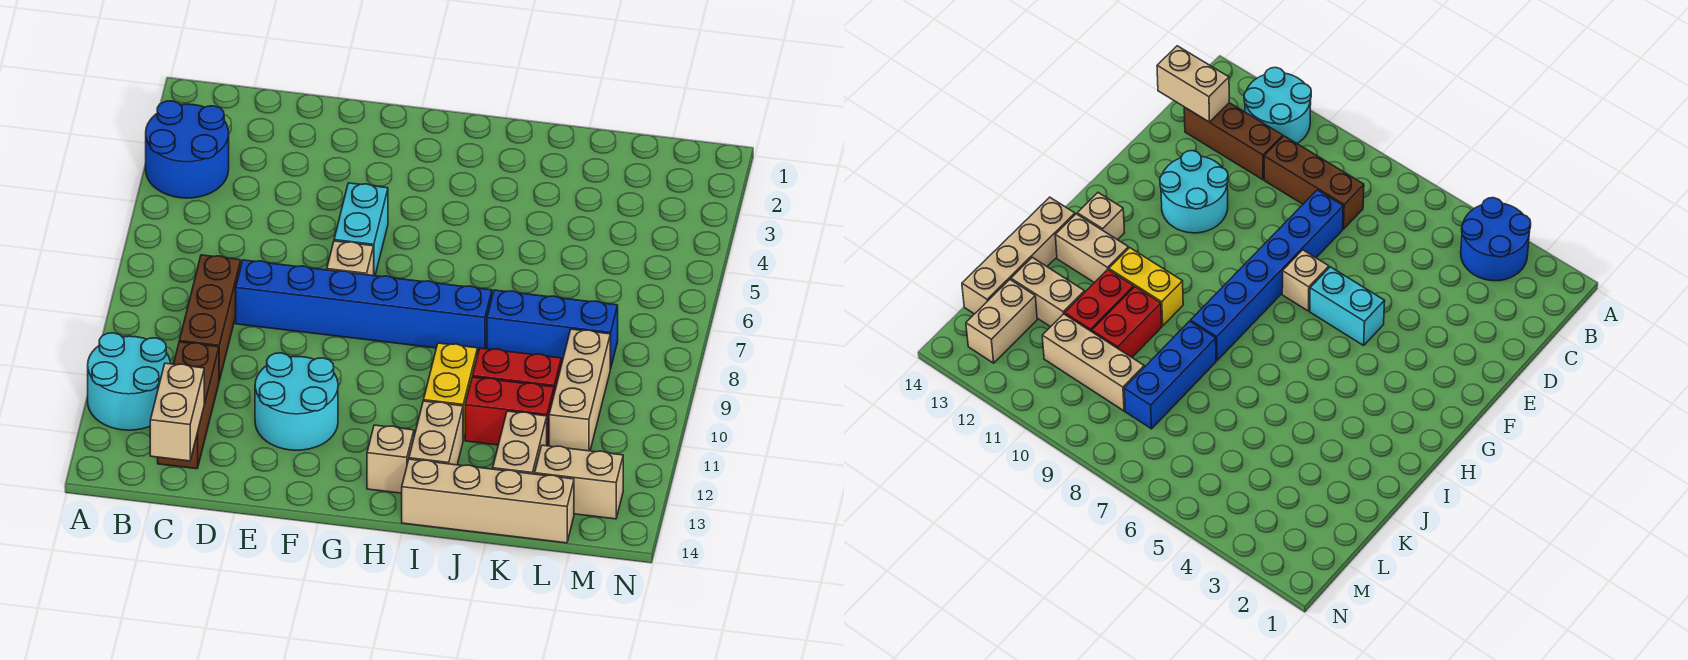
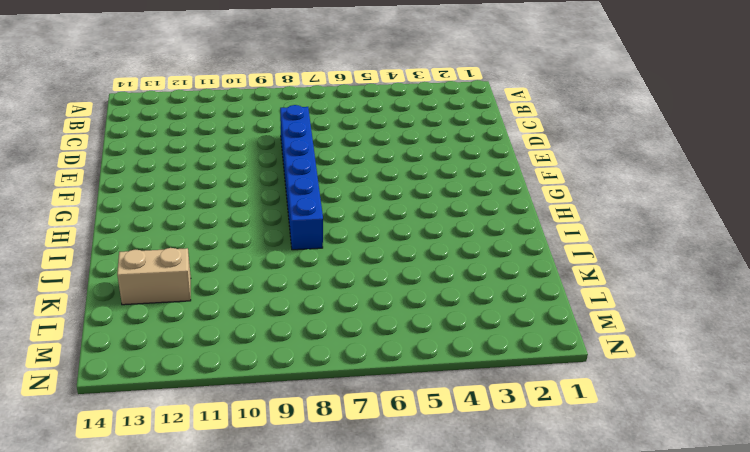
none -> blue 2x2 round brick [146,101,229,198]
none -> cyan 2x2 round brick [88,333,170,430]
none -> brown 1x3 brick [179,255,241,381]

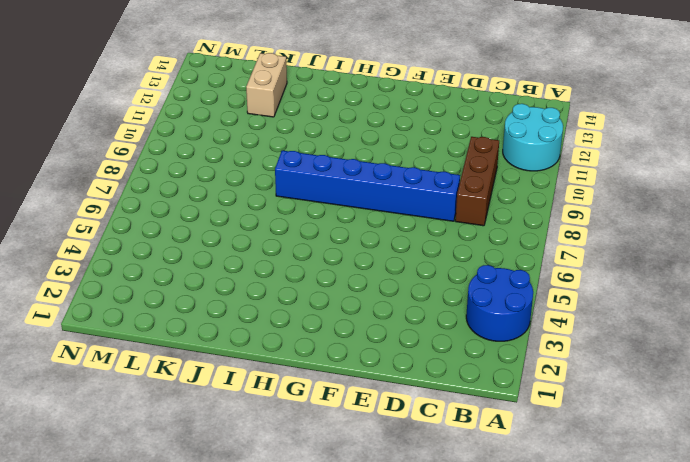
none -> brown 1x3 brick [158,342,219,469]
none -> cyan 2x2 round brick [255,353,338,450]
none -> cyan 1x2 brick [334,183,388,276]

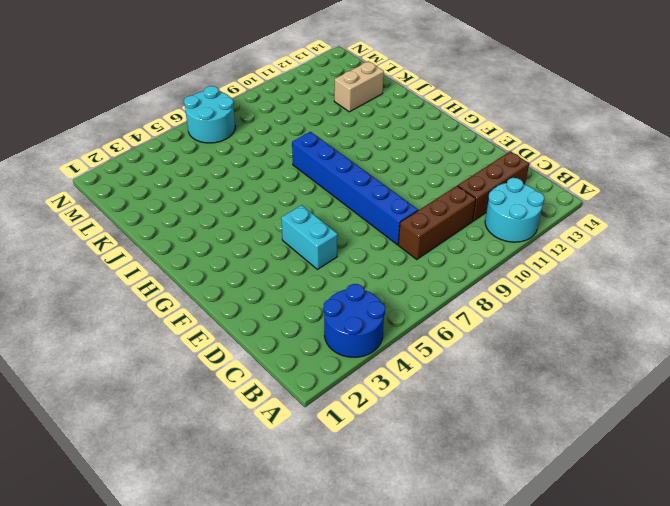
cyan 1x2 brick [281,205,338,269] -> cyan 1x2 brick turned to [334,183,388,276]
cyan 2x2 round brick [184,86,235,143] -> cyan 2x2 round brick moved to [255,353,338,450]
none -> tan 1x1 brick [327,241,374,276]
none -> tan 1x1 brick [367,425,414,493]
none -> yellow 1x2 brick [423,343,477,440]

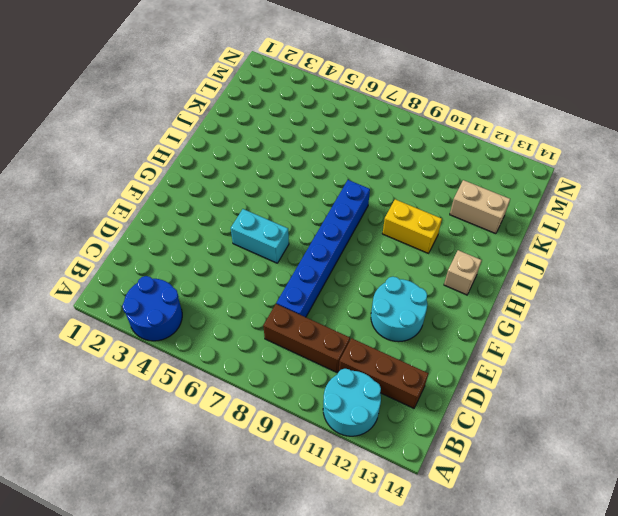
none -> tan 1x1 brick [327,241,374,276]
none -> tan 1x2 brick [409,401,463,465]
none -> tan 1x4 brick [402,459,574,543]

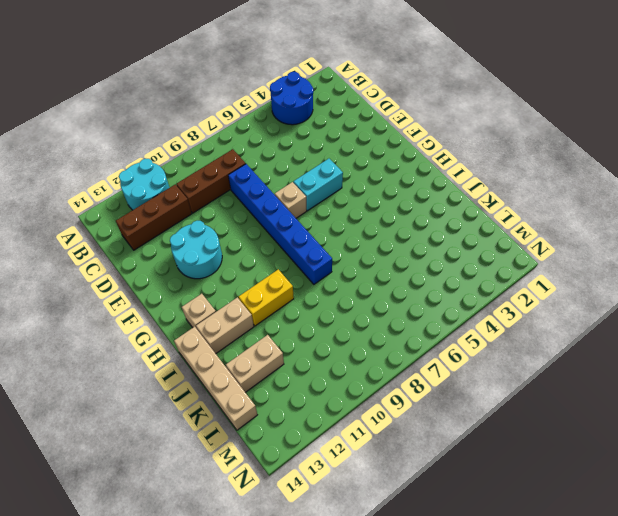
none -> blue 1x3 brick [487,290,618,369]
none -> red 1x2 brick [473,348,561,393]
none -> red 1x2 brick [465,377,554,446]

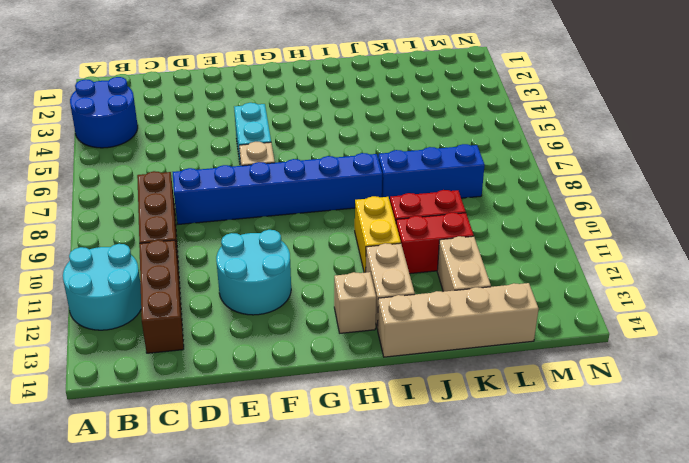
none -> tan 1x3 brick [549,329,610,451]
none -> tan 1x2 brick [535,445,623,519]
none -> tan 1x2 brick [150,363,204,461]

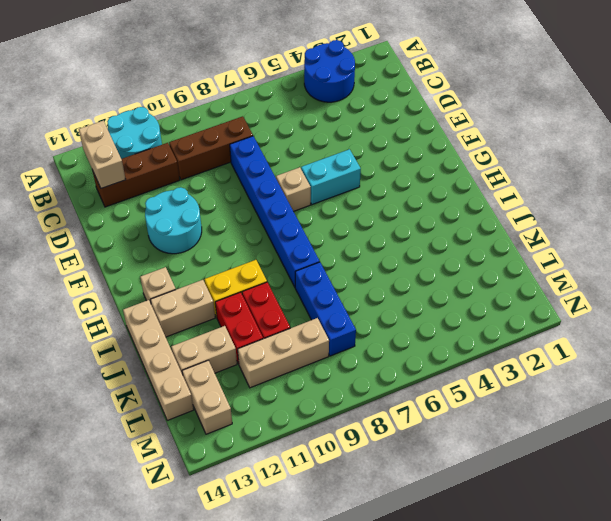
tan 1x2 brick [79,121,126,188] -> tan 1x2 brick turned to [150,363,204,461]

